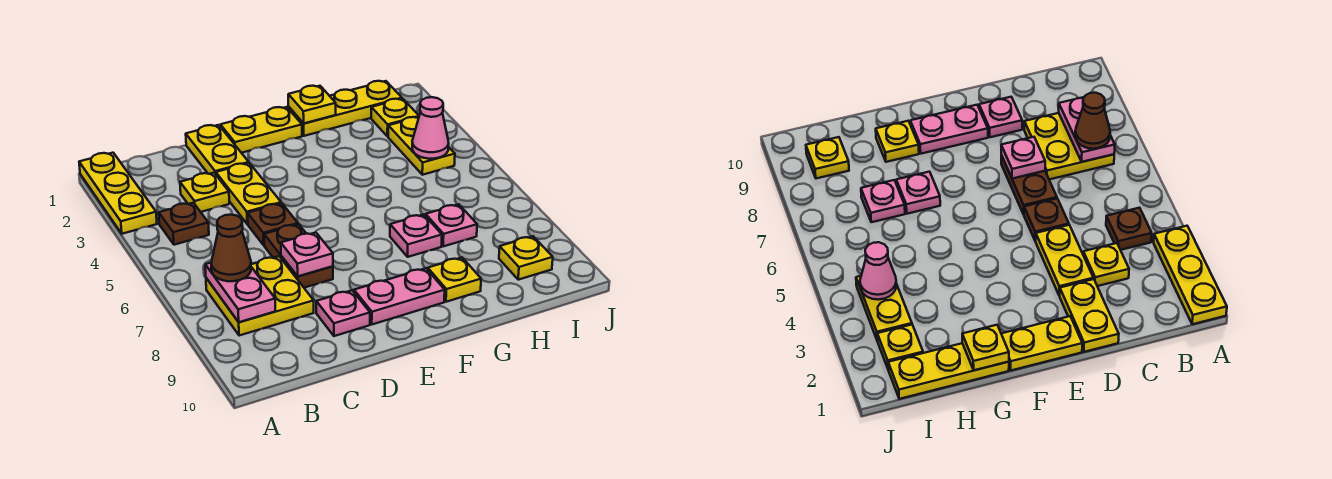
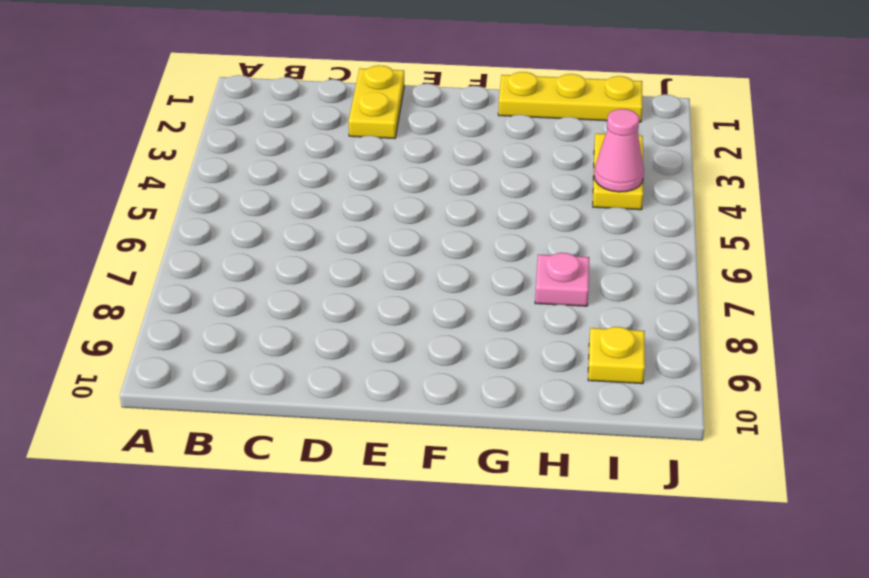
none -> yellow 1x3 plate [79,153,157,234]
none -> brown 1x1 plate [159,203,209,245]
none -> yellow 2x2 plate [206,256,314,336]

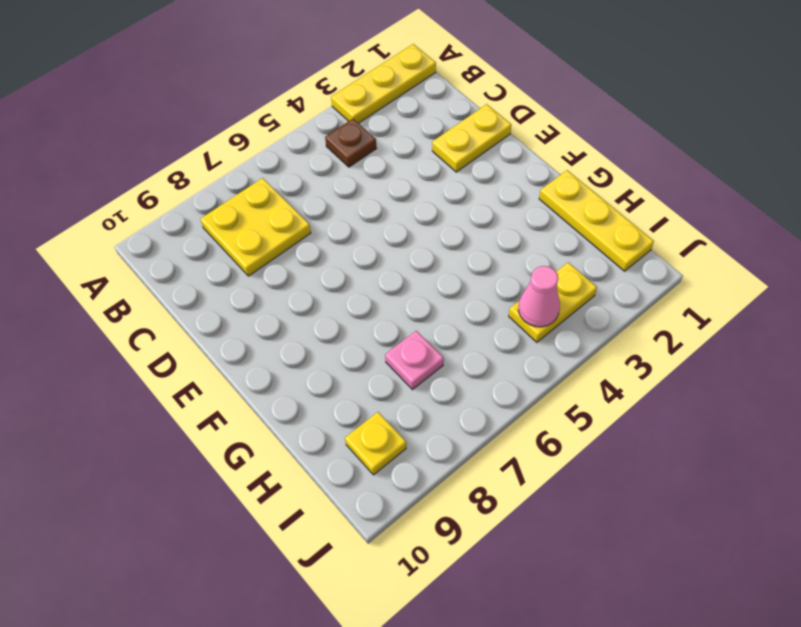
none -> yellow 1x1 plate [180,173,229,212]
none -> yellow 1x2 plate [216,163,281,224]
none -> brown 1x1 plate [248,203,298,245]

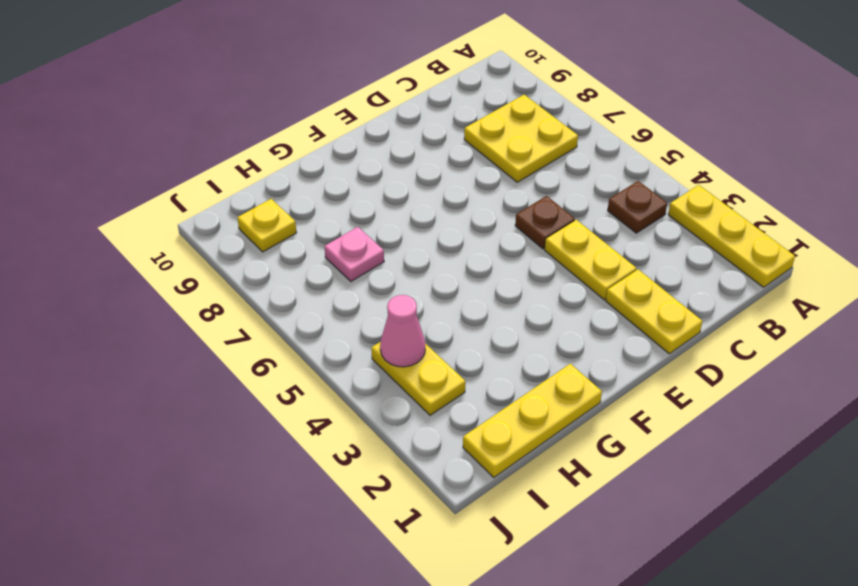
none -> yellow 1x1 plate [180,173,229,212]
none -> brown 1x2 plate [264,224,333,288]
none -> pink 1x1 plate [316,290,370,336]

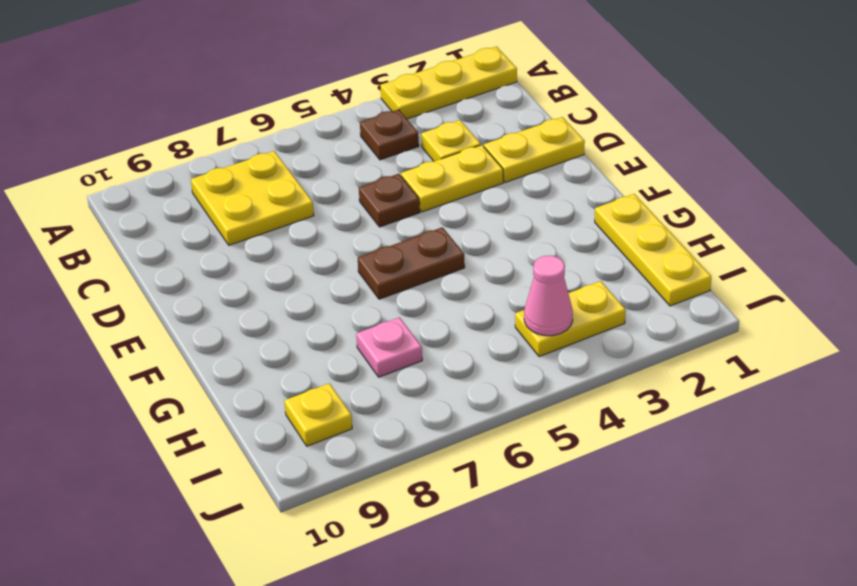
brown 1x2 plate [358,227,465,299] -> brown 1x2 plate moved to [264,224,333,288]
none -> pink 1x1 plate [316,290,370,336]
none -> yellow 1x2 plate [220,107,302,153]
none -> pink 1x2 plate [354,268,445,324]

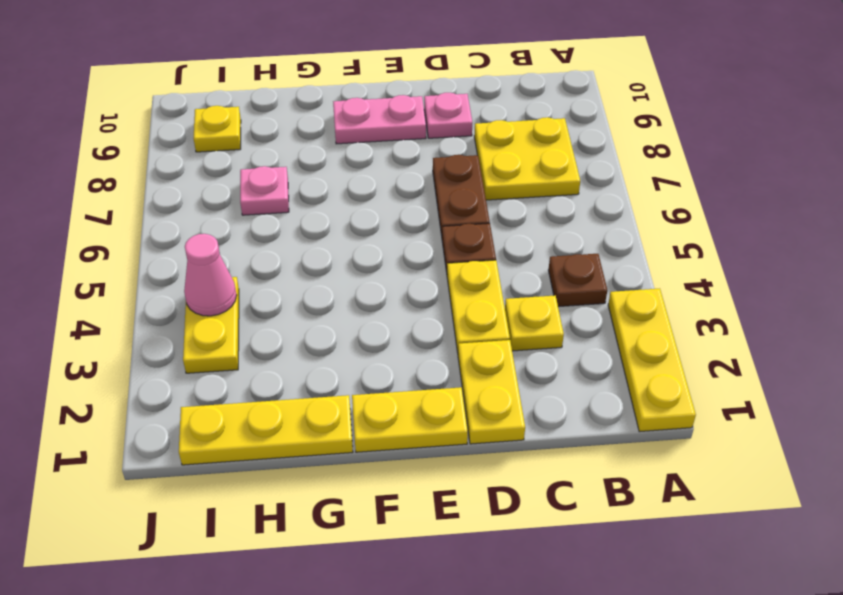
none -> pink 1x1 plate [390,214,442,257]
none -> yellow 1x1 plate [427,257,481,302]
none -> yellow 1x1 plate [371,99,419,136]

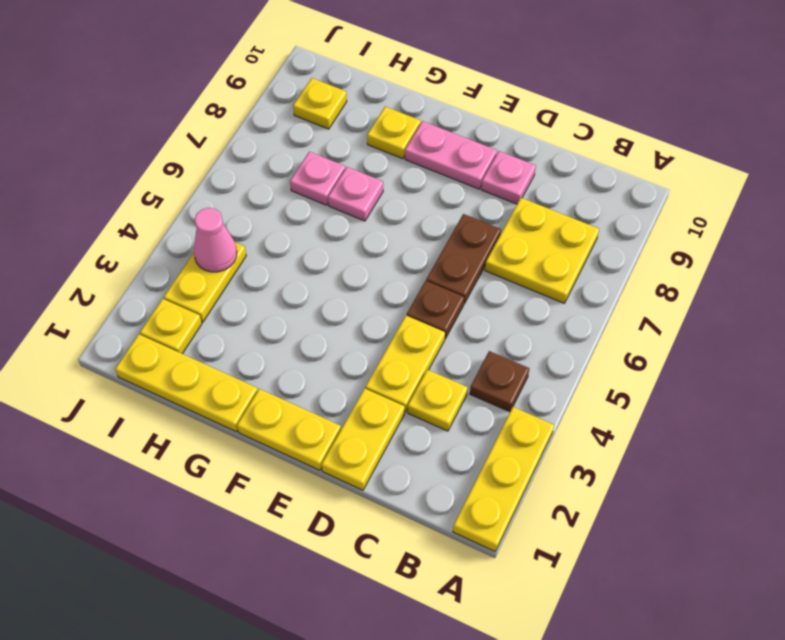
none -> pink 1x2 plate [205,263,275,322]
none -> pink 1x1 plate [281,233,333,276]
none -> yellow 1x1 plate [288,86,336,123]

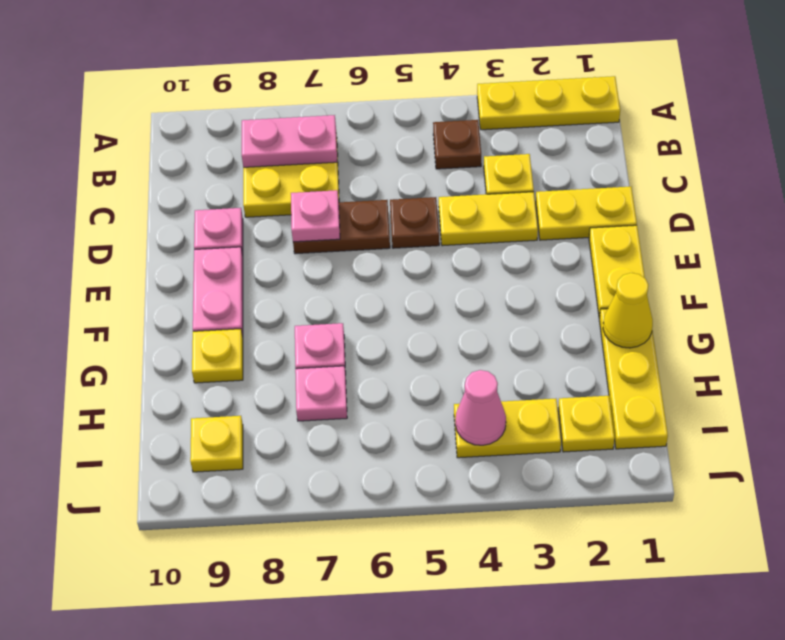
yellow 1x1 cone [603,273,653,348] -> yellow 1x1 plate [288,86,336,123]
none -> brown 1x1 cone [211,215,251,281]

